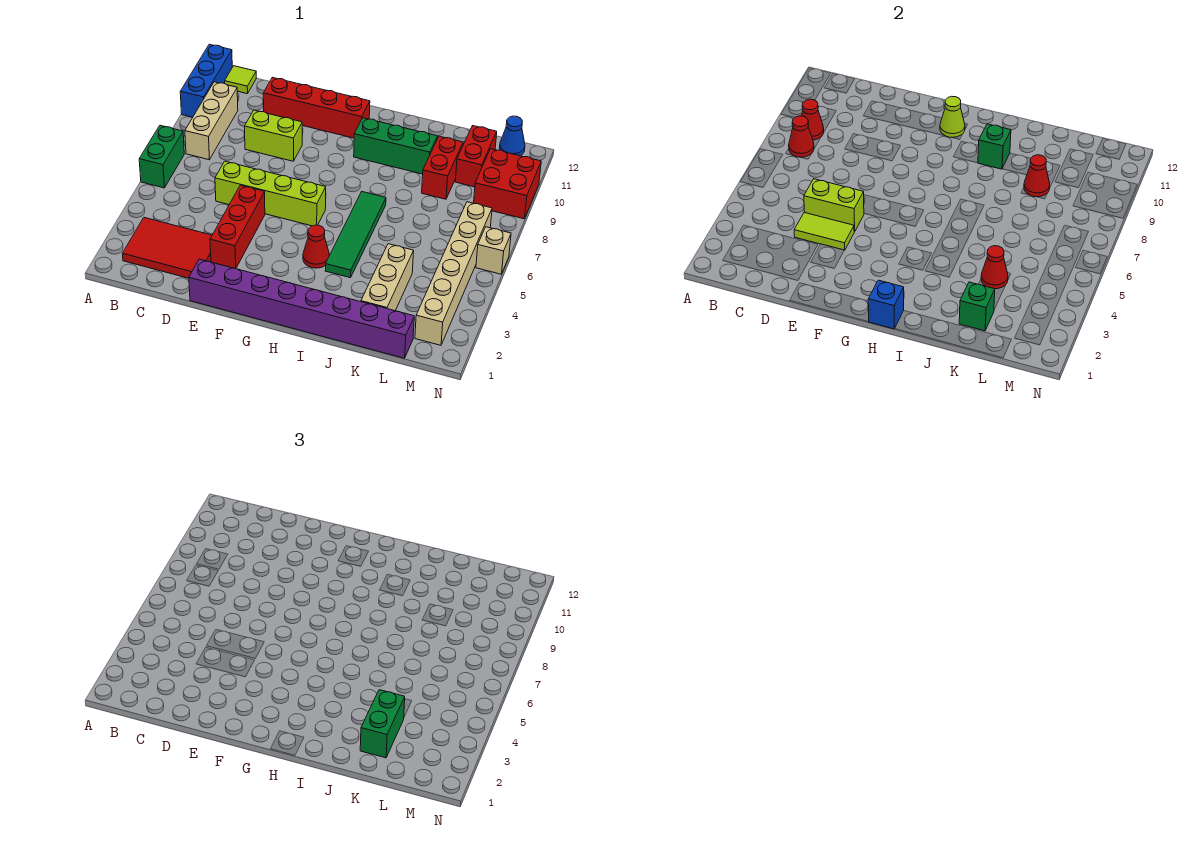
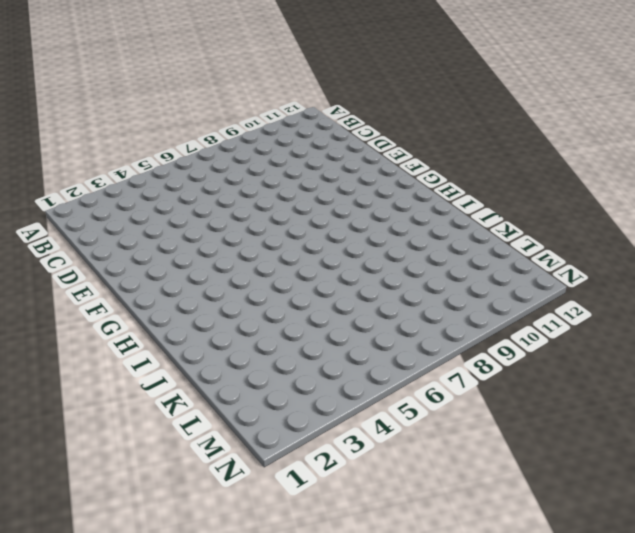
none -> green 1x2 brick [139,125,184,188]
none -> blue 1x3 brick [180,44,232,117]
none -> red 2x3 tile [122,218,212,278]
none -> tan 1x3 brick [185,82,238,160]

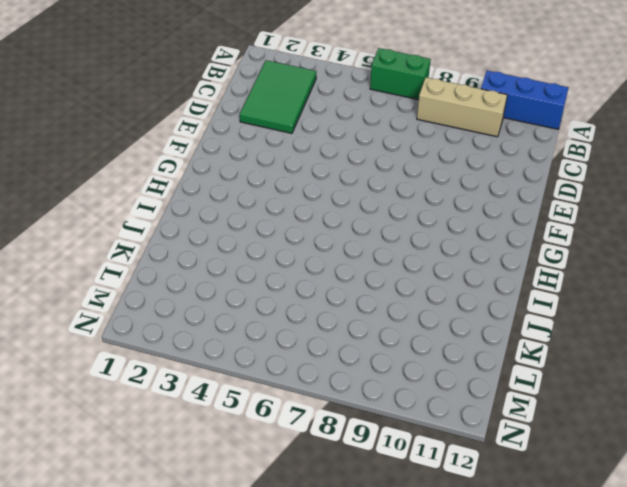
green 2x3 tile [240,60,316,133] -> red 2x3 tile [122,218,212,278]
none -> lime 1x1 tile [225,66,256,94]
none -> lime 1x4 brick [215,161,326,226]
none -> lime 1x2 brick [245,110,302,161]
none -> red 1x4 brick [263,77,370,138]

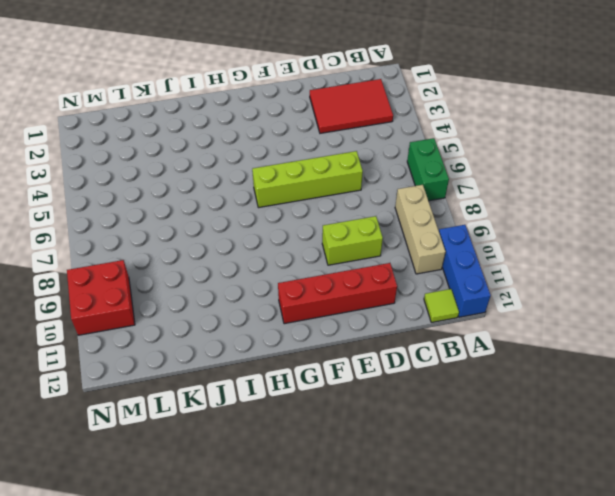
none -> purple 1x8 brick [189,259,414,358]
none -> red 1x3 brick [210,185,265,268]
none -> red 1x1 cone [303,225,329,268]
none -> green 1x3 brick [354,118,438,174]

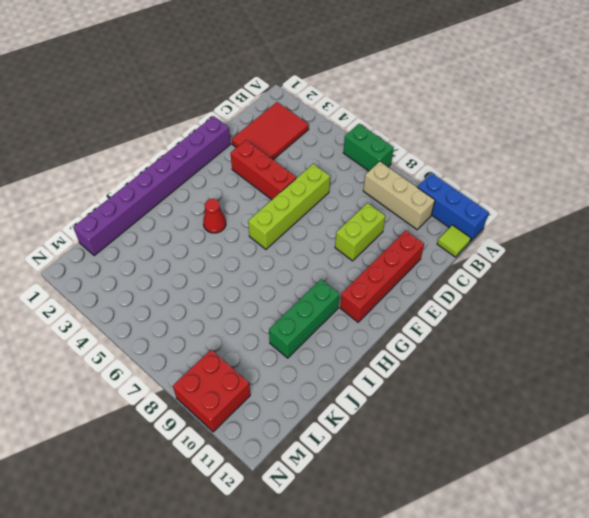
none -> green 1x4 tile [325,192,386,278]
none -> tan 1x3 brick [361,244,414,311]
none -> red 1x2 brick [422,136,463,199]
none -> red 1x2 brick [455,126,497,187]

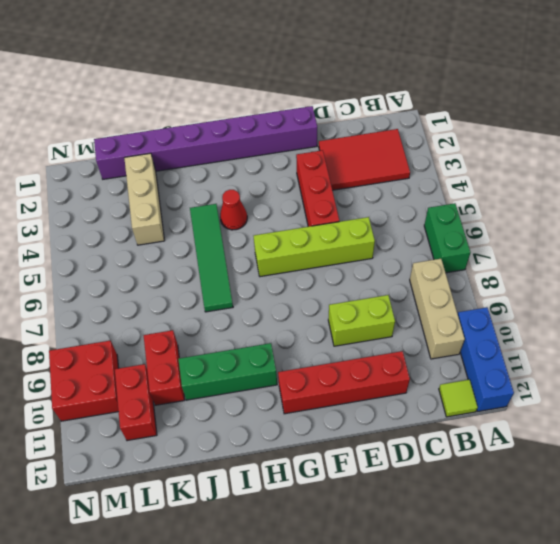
none -> tan 1x6 brick [415,202,492,345]
none -> blue 1x1 cone [499,116,525,156]
none -> tan 1x1 brick [476,227,511,274]
none -> red 1x1 cone [789,116,814,157]

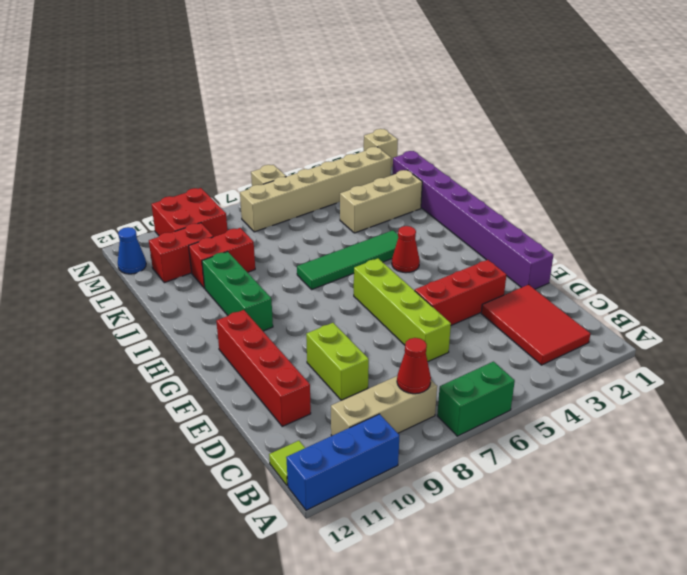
tan 1x1 brick [364,129,398,167] -> none
none -> red 1x1 cone [802,99,824,140]
none -> lime 1x2 tile [794,212,854,250]
none -> lime 1x2 brick [804,179,864,232]
none -> lime 1x1 cone [940,96,965,137]

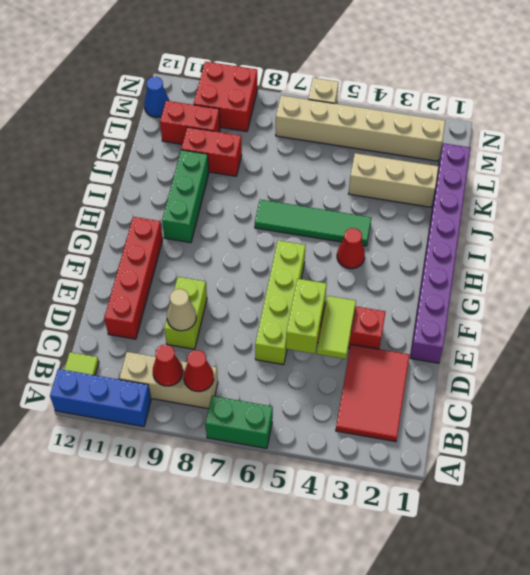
tan 1x1 cone [167,289,196,331] -> none
none -> lime 1x1 cone [940,96,965,137]
none -> blue 1x1 brick [868,280,904,329]
none -> green 1x1 brick [978,124,1011,169]
none -> green 1x1 brick [959,282,995,331]

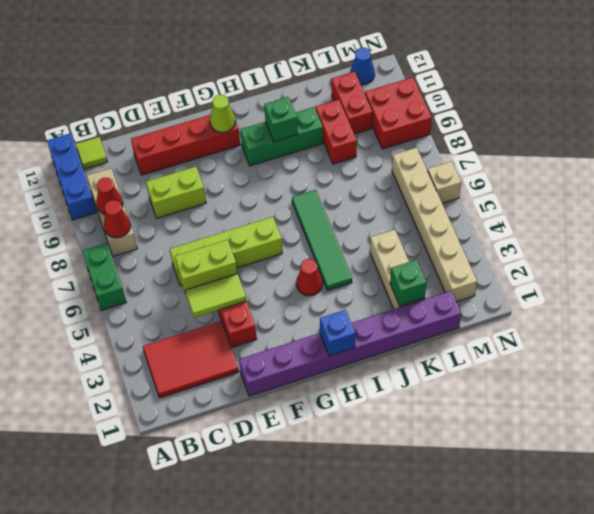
none -> red 1x1 cone [981,246,1008,289]
none -> red 1x1 cone [1024,155,1050,197]
none -> green 1x2 brick [360,690,405,758]

